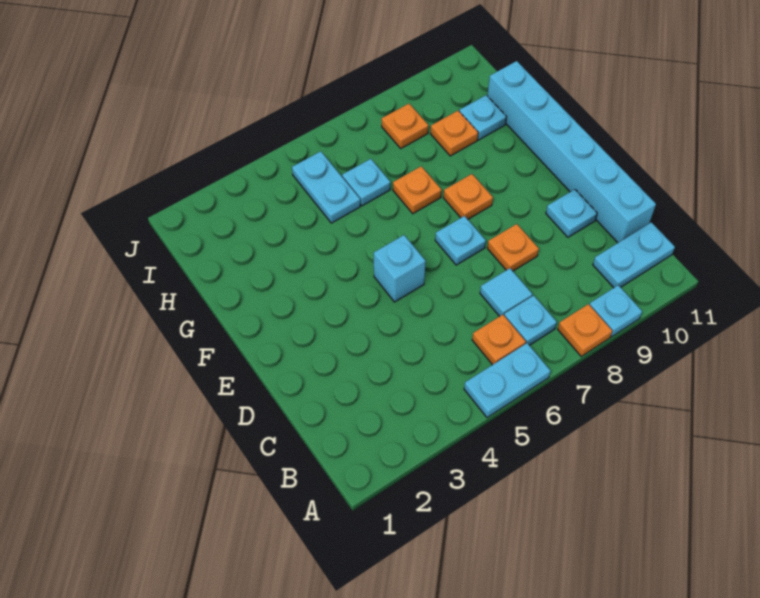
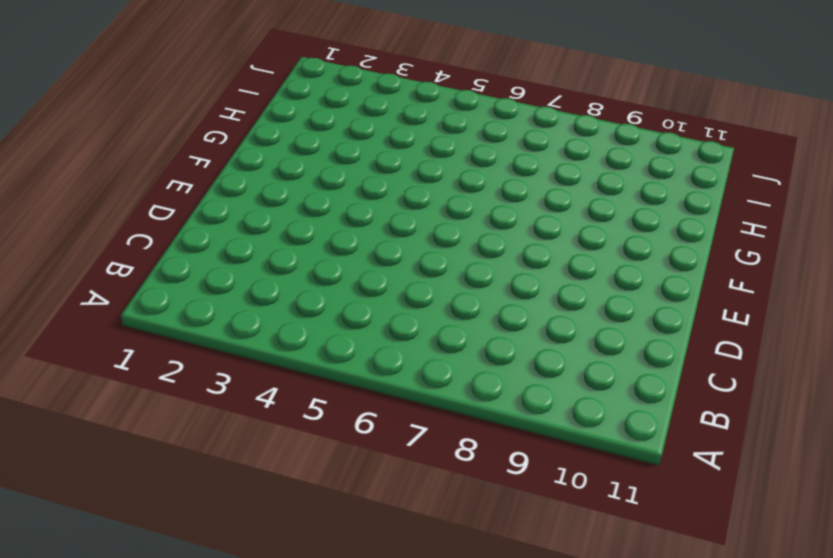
none -> cyan 1x2 plate [464,343,551,418]
none -> orange 1x1 plate [558,304,612,356]
none -> cyan 1x1 plate [590,285,642,337]

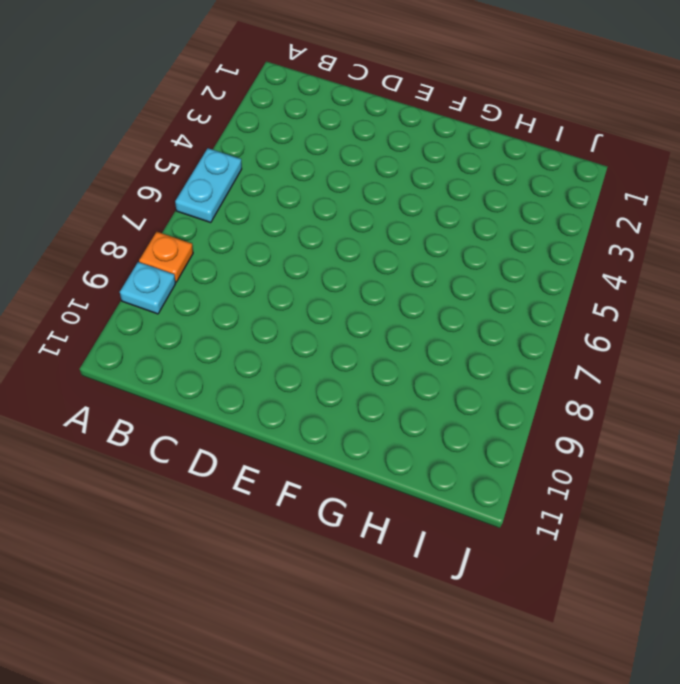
none -> orange 1x1 plate [472,315,526,365]
none -> cyan 1x1 plate [504,295,557,345]
none -> cyan 1x2 plate [593,222,675,288]

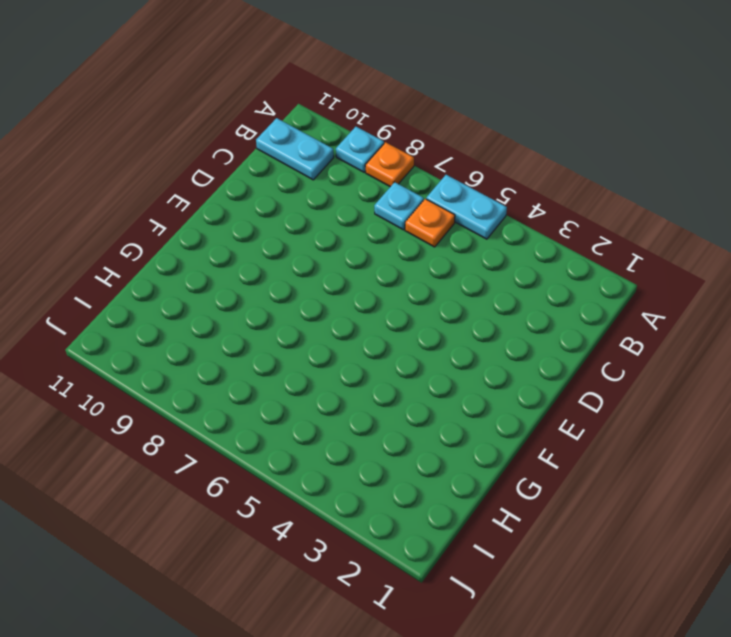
none -> cyan 1x1 tile [480,268,533,316]
none -> cyan 1x6 brick [487,61,656,243]
none -> orange 1x1 plate [487,224,539,271]

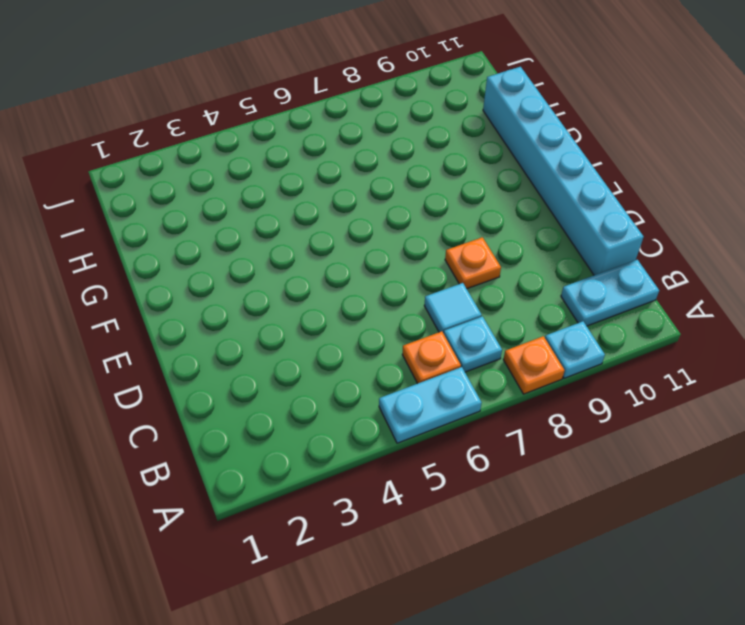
none -> cyan 1x1 plate [546,189,597,237]
none -> cyan 1x1 brick [374,235,426,302]
none -> cyan 1x1 plate [435,216,486,265]

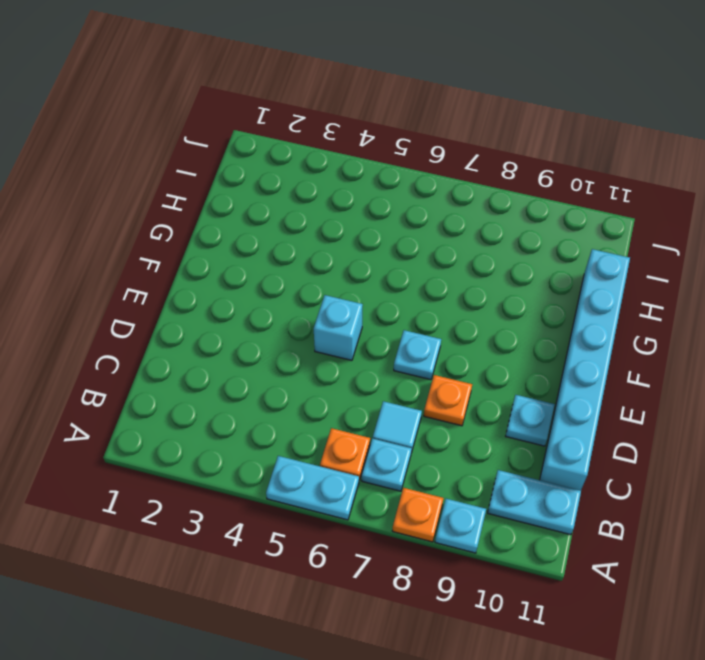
none -> orange 1x1 plate [443,174,493,219]
none -> orange 1x1 plate [393,166,442,214]
none -> cyan 1x2 plate [292,151,360,223]

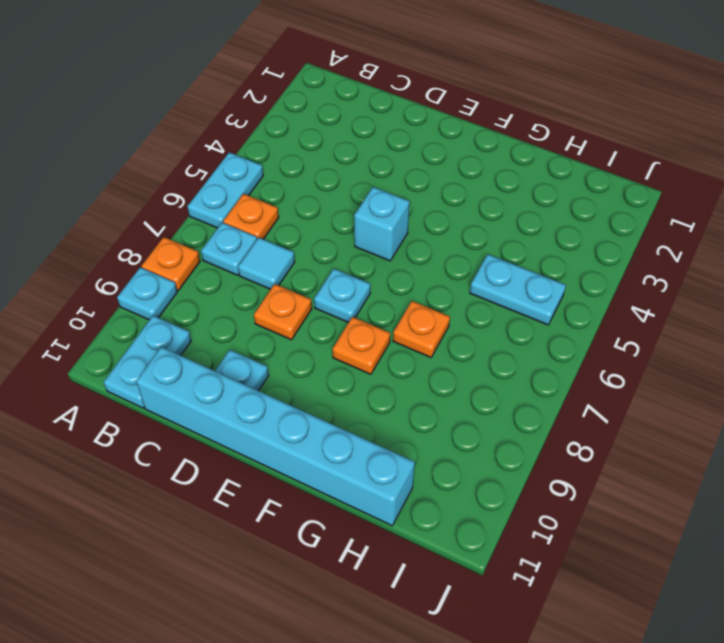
none -> cyan 1x1 plate [342,159,390,206]
none -> orange 1x1 plate [430,111,478,156]
none -> cyan 1x1 plate [459,95,506,140]

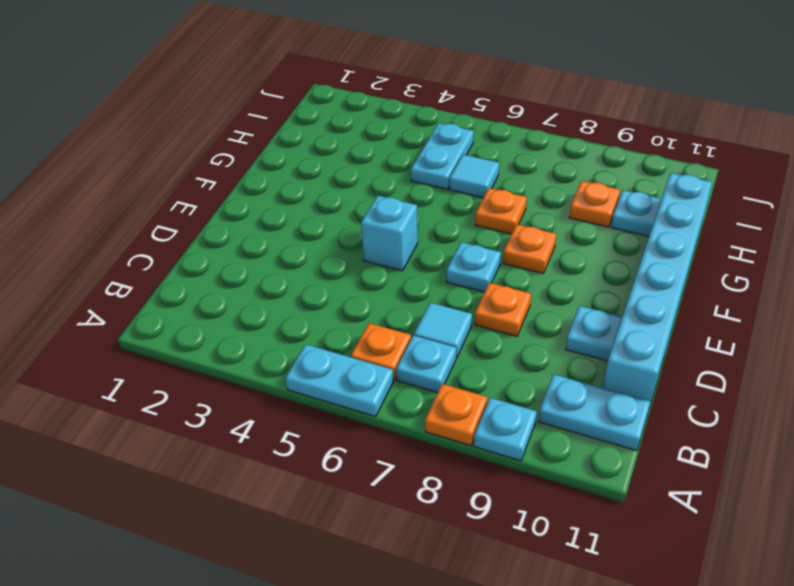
cyan 1x1 tile [449,155,499,198] -> cyan 1x1 plate [342,159,390,206]
none -> orange 1x1 plate [382,104,429,148]

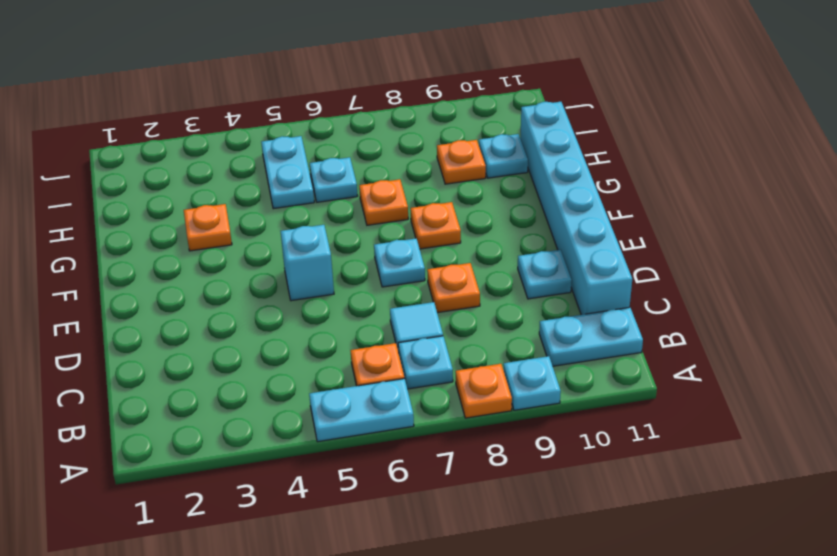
orange 1x1 plate [184,204,232,251] -> orange 1x1 plate moved to [382,104,429,148]

